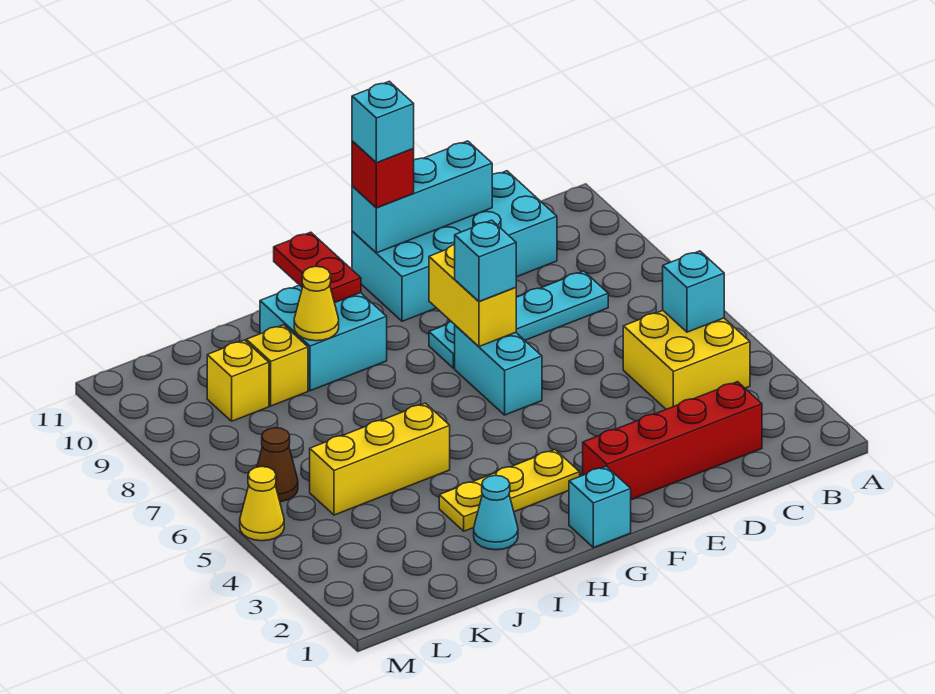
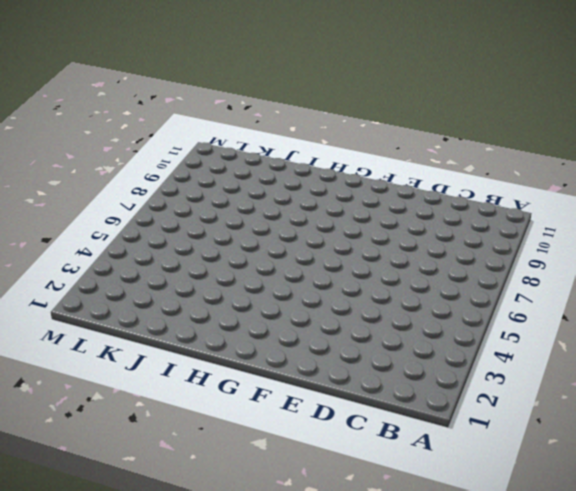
none -> yellow 2x2 brick [623,311,750,409]
none -> red 1x4 brick [583,382,762,499]
none -> cyan 1x4 plate [429,271,608,368]

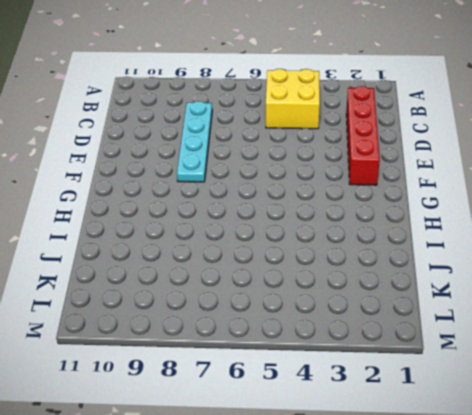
none -> cyan 2x4 brick [352,171,557,321]
none -> cyan 1x2 brick [455,325,542,415]
none -> cyan 1x1 brick [569,466,631,548]

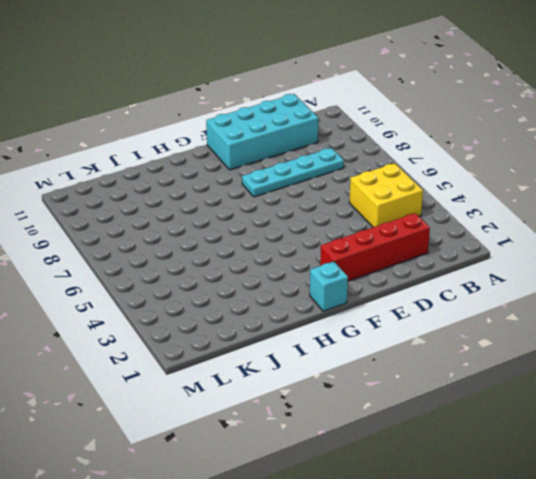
none -> cyan 1x2 brick [455,325,542,415]
none -> yellow 1x3 plate [439,450,580,531]
none -> cyan 2x2 brick [260,285,387,391]

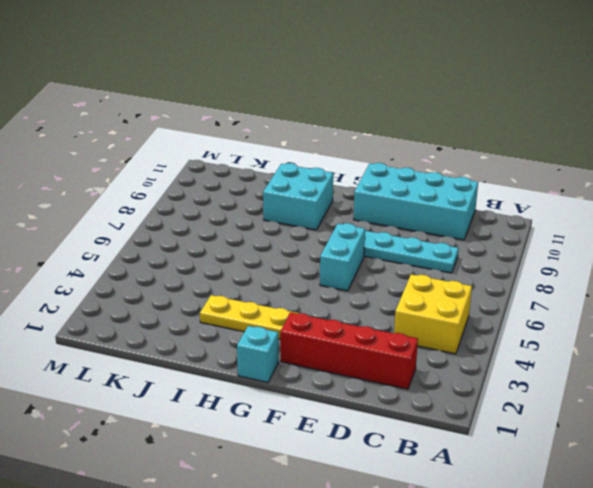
none -> cyan 1x1 cone [474,476,518,550]
none -> yellow 1x3 brick [310,403,450,515]
none -> yellow 1x1 brick [246,325,308,406]

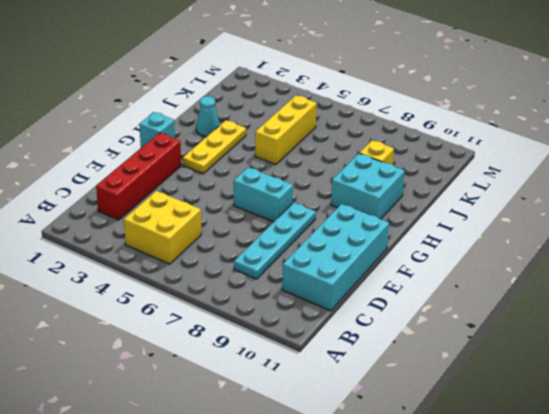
none -> yellow 1x1 brick [207,340,269,421]
none -> brown 1x1 cone [257,428,298,502]
none -> yellow 1x1 cone [240,466,284,541]

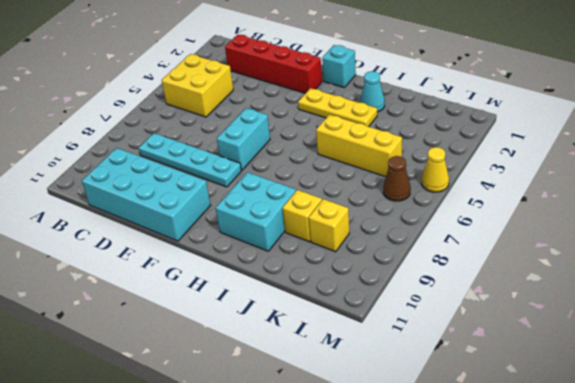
none -> cyan 1x1 brick [663,251,724,332]
none -> cyan 1x3 brick [352,141,492,253]
none -> yellow 1x2 brick [429,245,516,347]

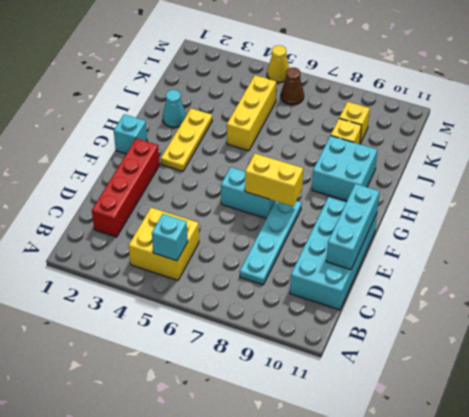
none -> red 1x2 plate [274,232,361,303]
none -> yellow 1x1 cone [294,266,339,341]
none -> cyan 1x1 brick [455,220,516,301]

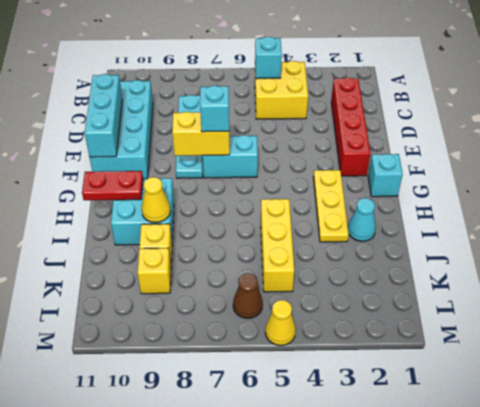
none -> red 1x1 brick [352,141,414,208]
none -> cyan 1x1 brick [352,81,414,163]

